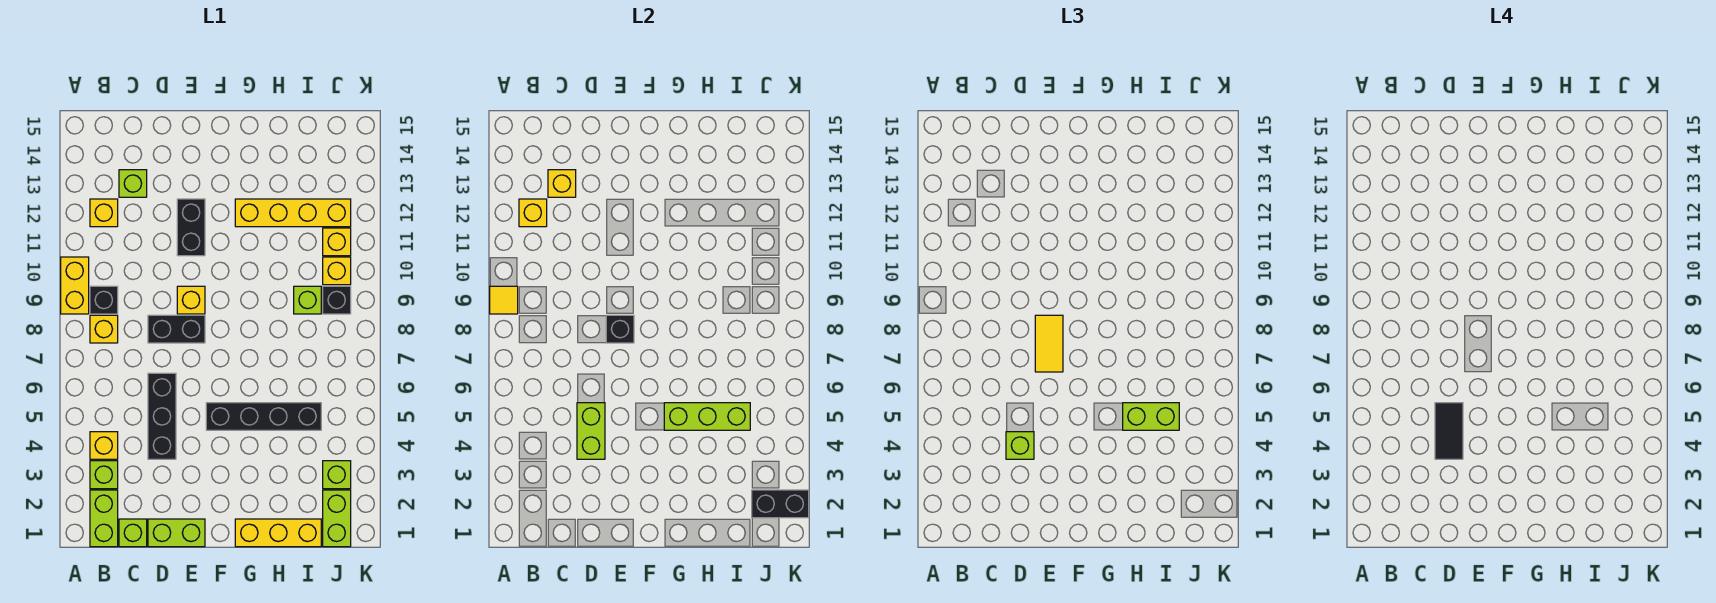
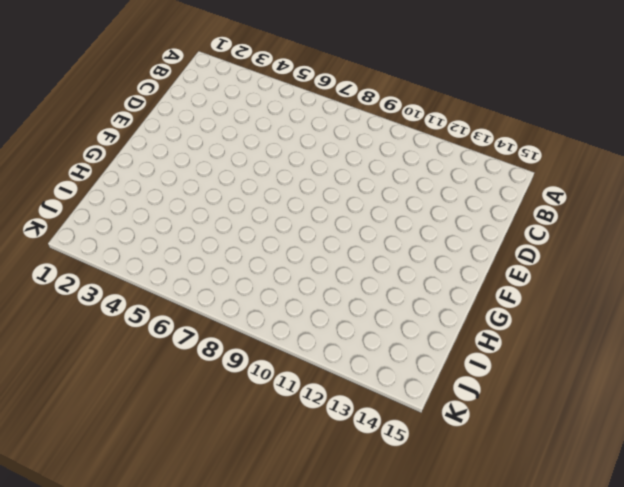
none -> yellow 1x2 brick [61,257,89,314]
none -> lime 1x2 brick [90,490,118,547]
none -> lime 1x1 brick [90,461,118,489]
none -> yellow 1x1 brick [90,432,118,459]

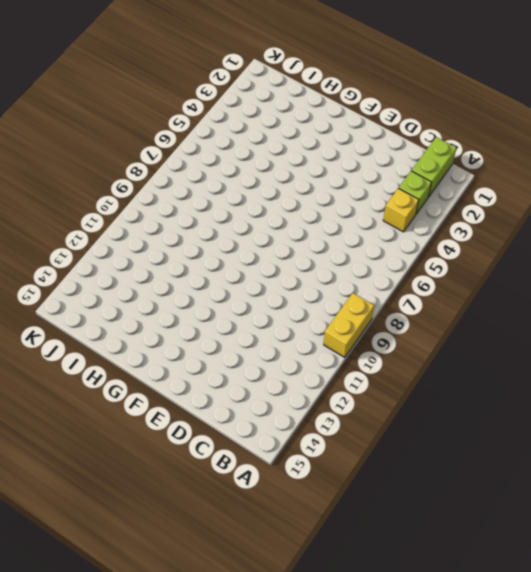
none -> yellow 1x1 brick [90,315,118,343]
none -> black 1x1 brick [90,286,118,314]
none -> yellow 1x1 brick [90,199,118,227]
none -> lime 1x1 brick [119,519,147,547]

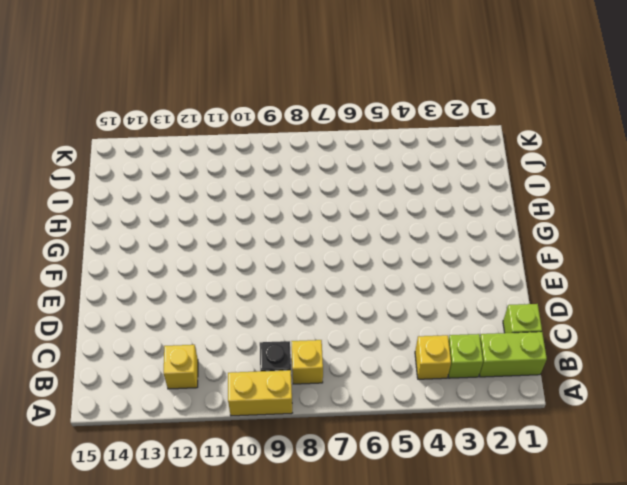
none -> lime 1x1 brick [119,170,147,197]
none -> lime 1x2 brick [148,519,205,547]
none -> black 1x3 brick [148,373,176,459]
none -> black 1x2 brick [148,315,205,343]

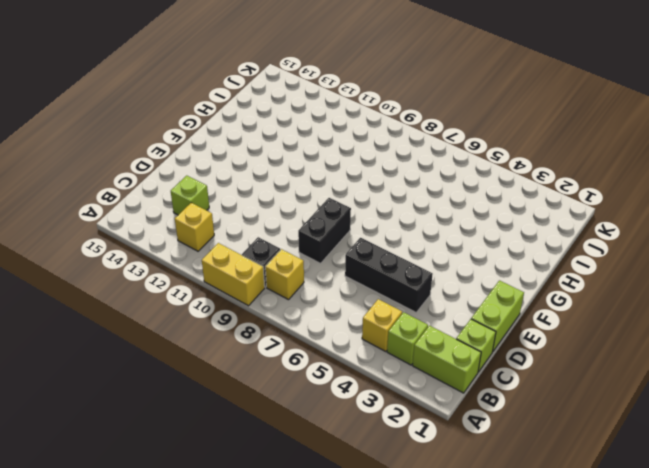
none -> yellow 1x1 brick [177,286,205,314]
none -> black 1x2 brick [177,199,205,256]
none -> black 1x4 brick [206,403,321,430]
none -> yellow 1x3 brick [235,519,321,547]

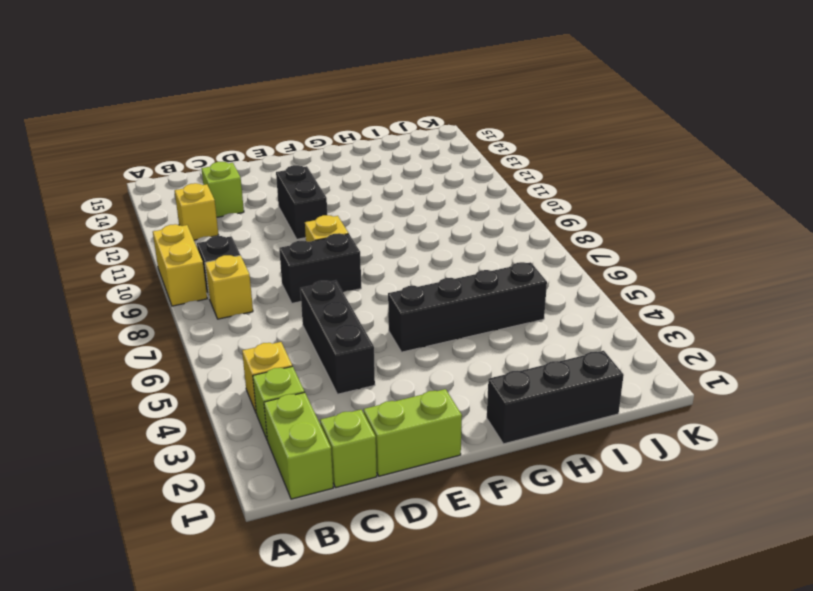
black 1x3 brick [487,351,624,444] -> yellow 1x3 brick [235,519,321,547]
none -> yellow 1x4 brick [235,199,351,227]
none -> lime 1x1 brick [294,286,321,314]
none -> lime 1x2 brick [323,490,351,547]
none -> lime 1x1 brick [323,461,351,489]

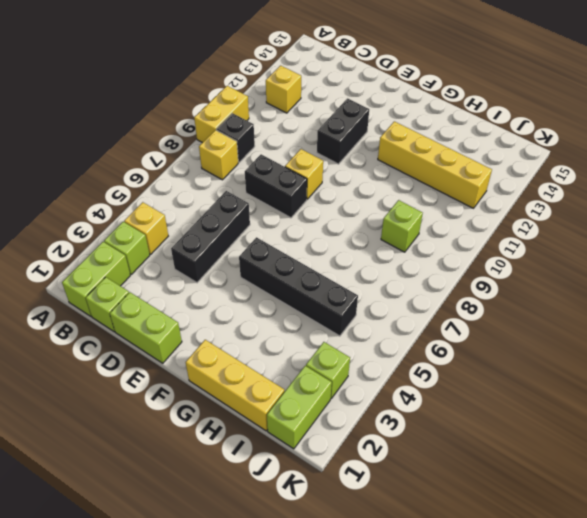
none -> lime 1x1 brick [119,170,147,197]
none -> black 1x1 brick [323,286,351,314]
none -> yellow 1x1 brick [323,257,351,285]
none -> yellow 1x1 brick [323,228,351,256]

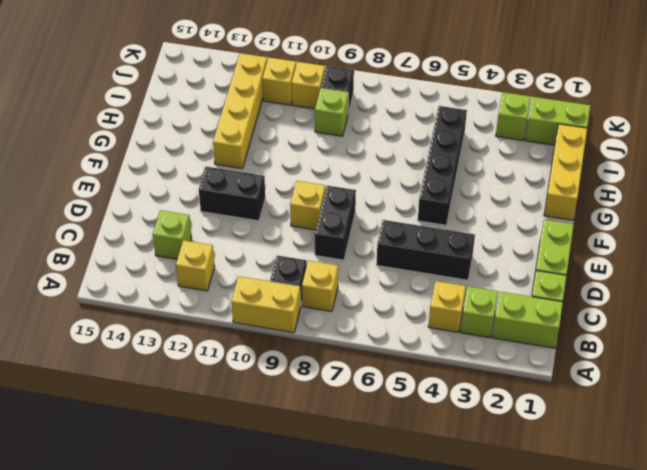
none -> yellow 1x1 tile [490,286,518,314]
none -> yellow 1x1 brick [519,199,547,227]
none -> yellow 1x1 brick [548,170,576,197]
none -> lime 1x2 brick [577,403,605,459]

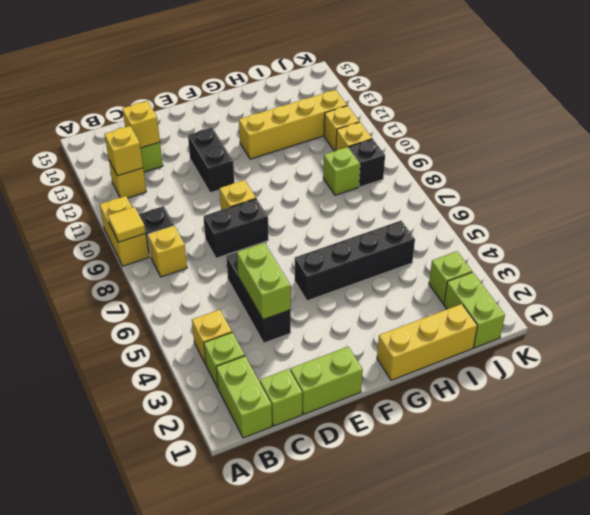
none -> black 1x1 brick [606,315,634,343]
none -> lime 1x3 brick [664,403,750,430]
none -> black 1x2 brick [752,490,809,518]
none -> lime 1x1 brick [1006,432,1034,459]

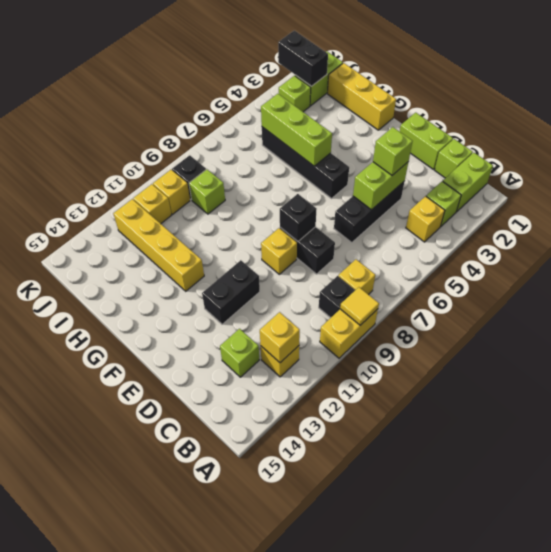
none -> yellow 1x1 brick [548,170,576,197]
none -> yellow 1x2 tile [1035,315,1063,372]
none -> lime 1x2 brick [1123,403,1179,430]
none -> black 1x2 tile [1435,403,1463,459]

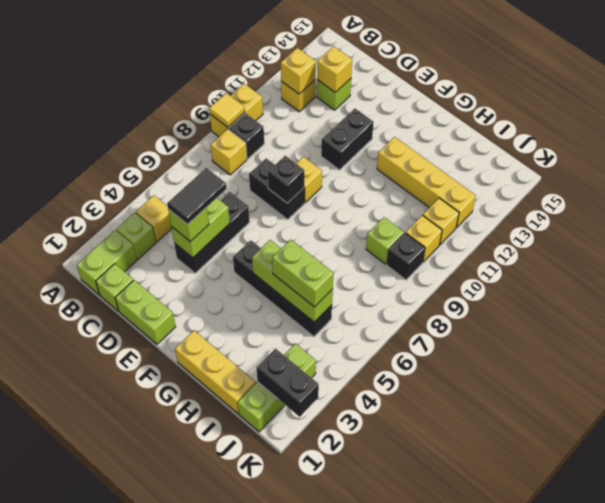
none -> yellow 1x2 tile [1035,315,1063,372]

